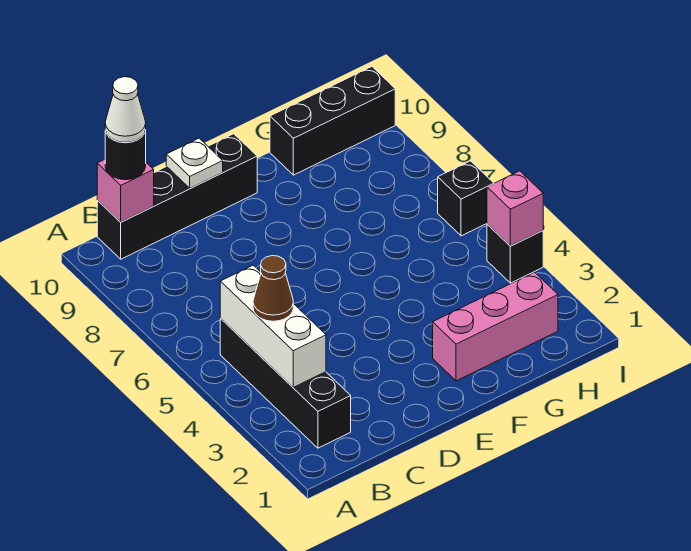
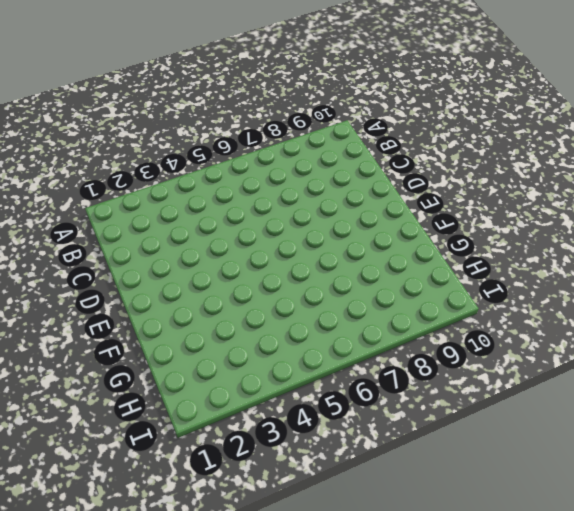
none -> black 1x4 brick [220,319,351,448]
none -> black 1x4 brick [97,134,257,259]
none -> pink 1x3 brick [433,272,558,381]

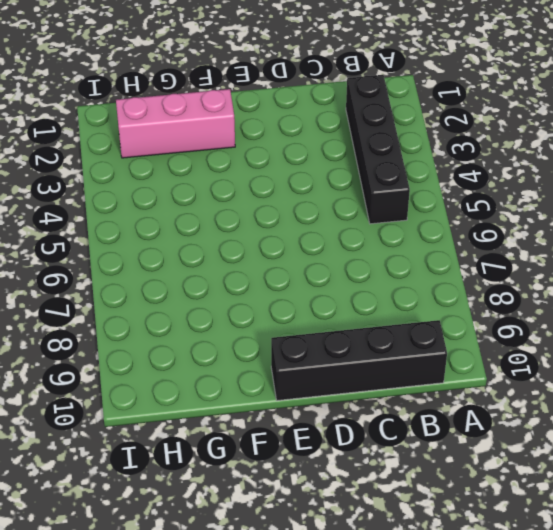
none -> black 1x3 brick [270,67,395,175]
none -> black 1x1 brick [487,224,543,283]
none -> black 1x1 brick [438,161,493,236]

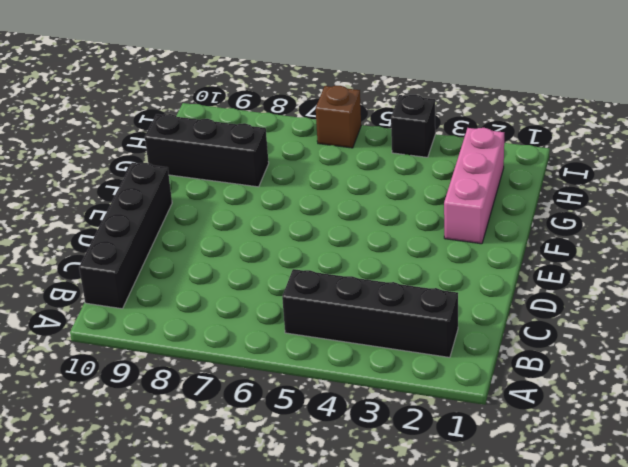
black 1x3 brick [145,114,269,187] -> black 1x3 brick turned to [270,67,395,175]
brown 1x1 brick [316,86,361,148] -> black 1x1 brick [438,161,493,236]
none -> white 1x3 brick [220,265,326,387]
none -> pink 1x1 brick [97,159,154,222]
none -> white 1x1 plate [166,138,223,188]

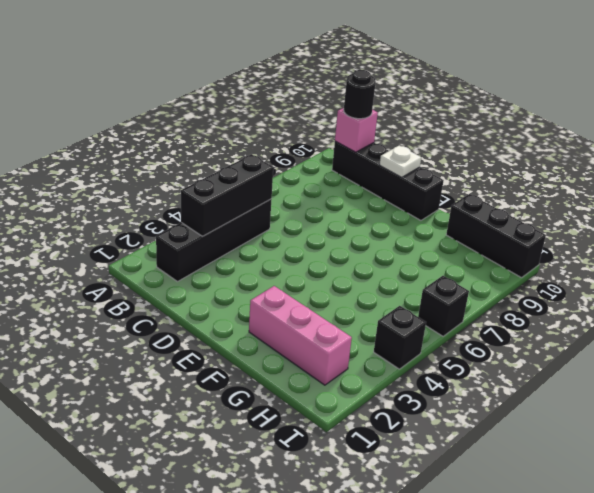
black 1x3 brick [181,154,273,236] -> white 1x3 brick [220,265,326,387]
none -> pink 1x1 brick [487,171,543,246]
none -> brown 1x1 cone [253,256,293,321]
none -> white 1x1 cone [105,77,146,142]

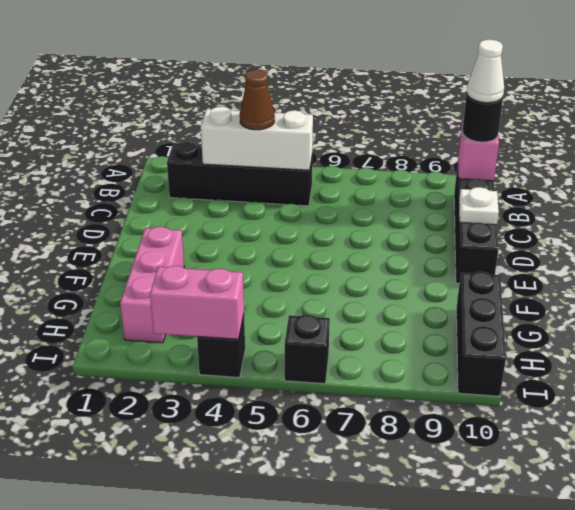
pink 1x2 brick [150,266,244,339] -> pink 1x1 brick [487,171,543,246]

